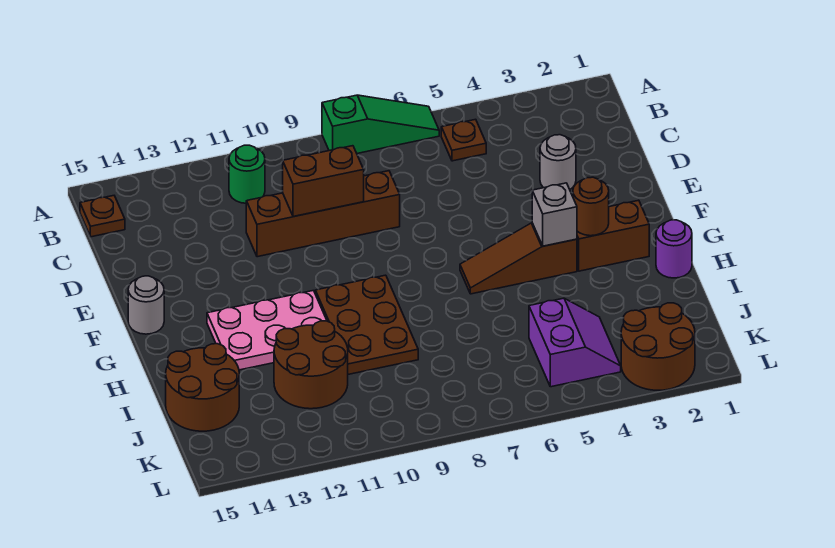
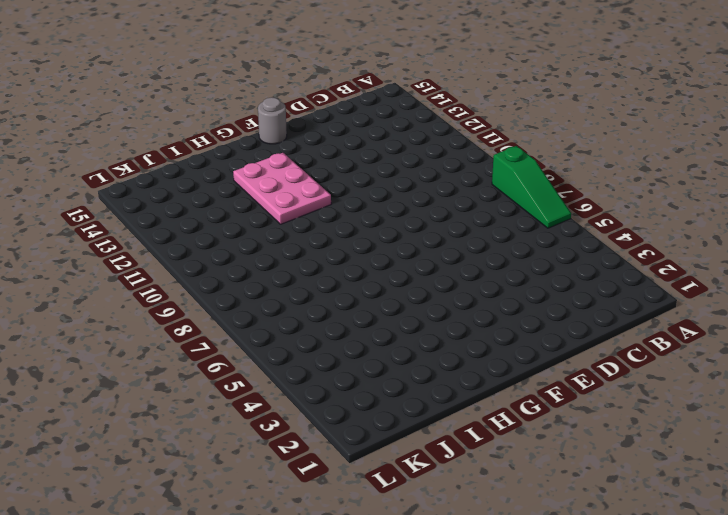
none -> brown 1x1 plate [441,119,486,161]
none -> green 1x1 round brick [229,145,265,203]
none -> brown 1x1 plate [80,196,125,237]

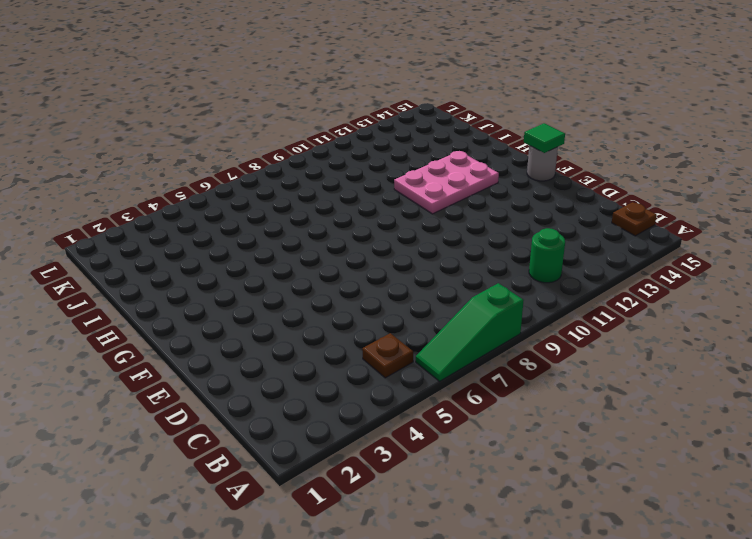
green 1x1 tile [524,123,565,153] -> none
none -> grey 1x1 round brick [540,135,576,189]
none -> brown 1x4 brick [246,171,400,257]
none -> brown 1x2 brick [577,200,649,271]

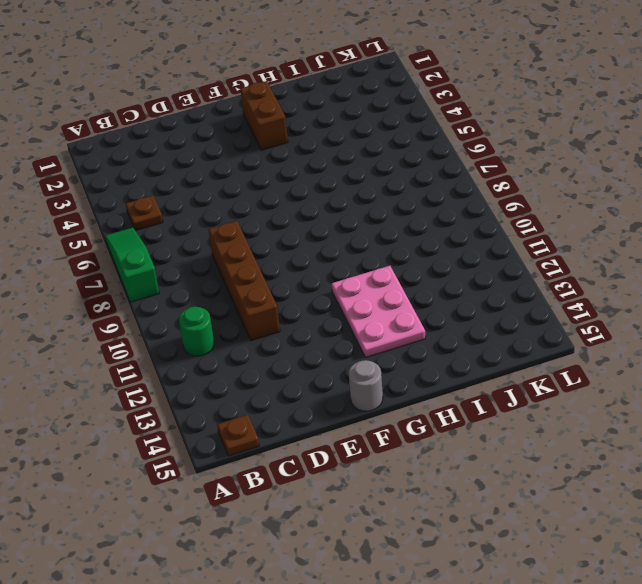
none -> grey 1x1 round brick [540,135,576,189]
none -> brown 1x3 slope [460,223,577,294]
none -> brown 2x3 plate [315,275,418,374]

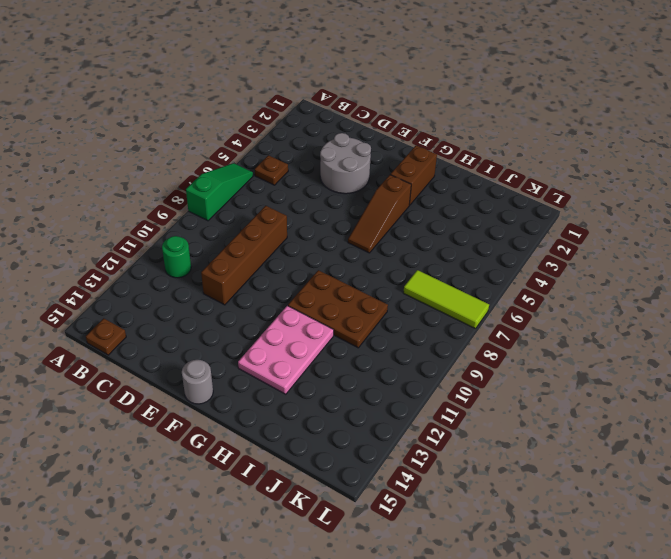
grey 2x2 round brick [320,133,371,194] -> grey 1x1 round brick [540,135,576,189]
lime 1x3 tile [403,270,489,329] -> none
none -> purple 1x1 round brick [656,220,692,278]
none -> brown 2x2 round brick [274,321,348,409]
none -> brown 2x2 round brick [166,344,239,431]

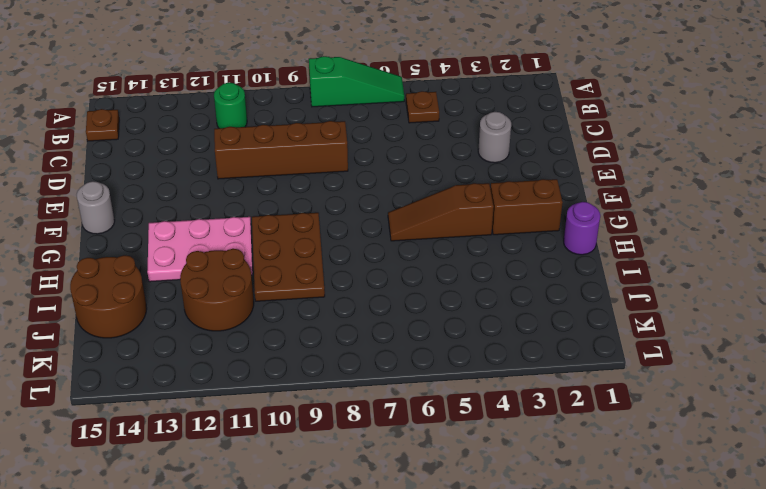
none -> purple 2x2 slope [529,298,621,387]
none -> brown 2x2 round brick [621,303,695,390]
none -> brown 1x2 brick [283,146,364,217]

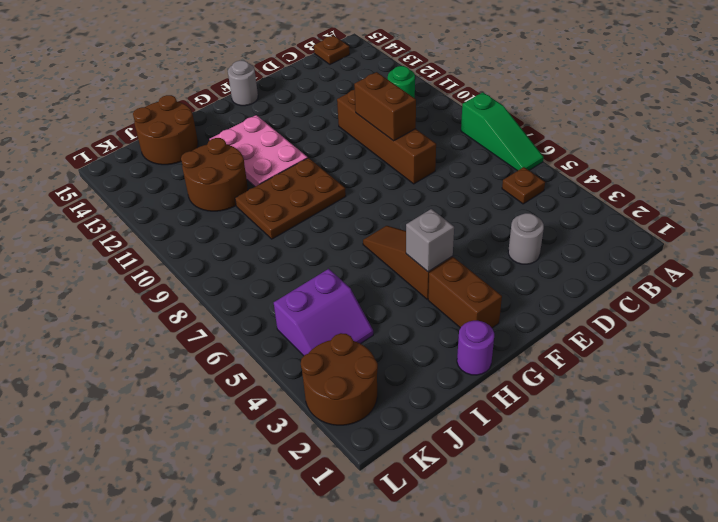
none -> brown 1x1 round brick [573,177,609,236]

